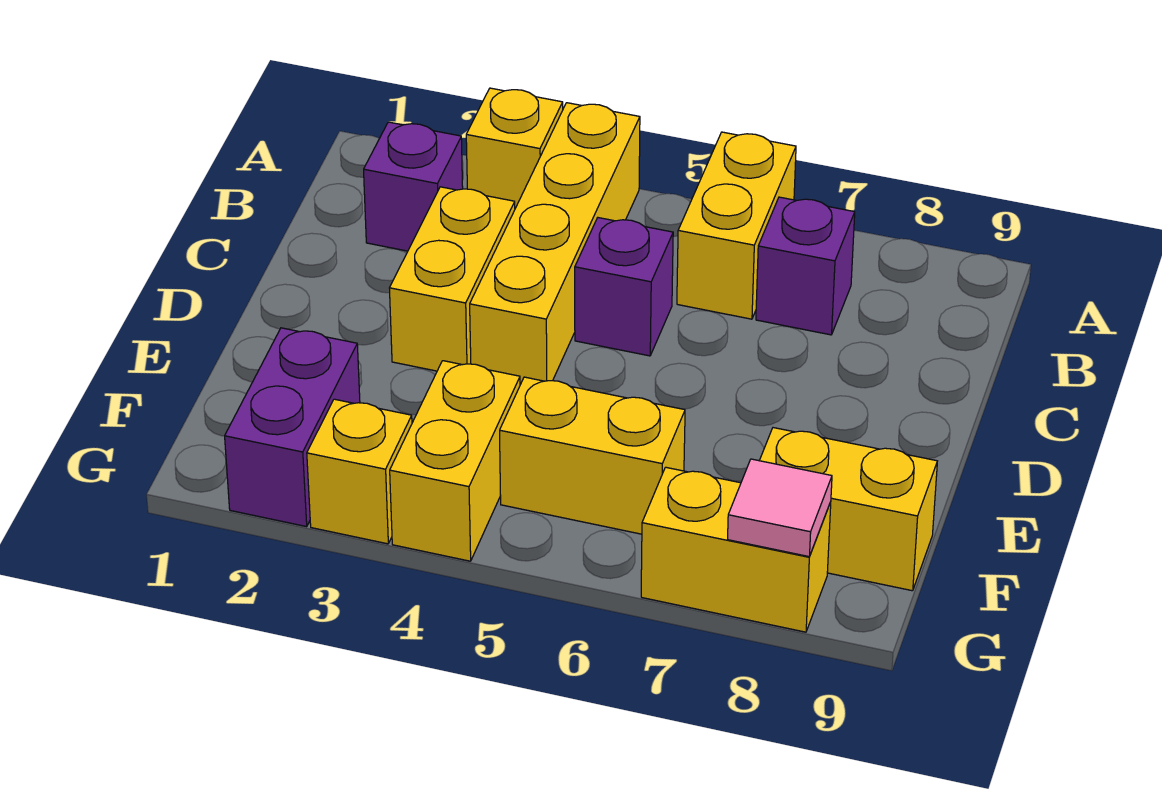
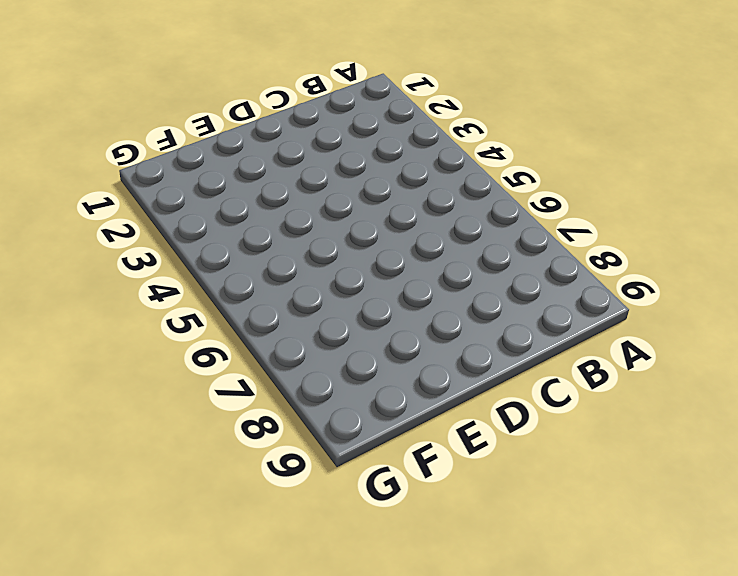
none -> yellow 1x1 brick [466,88,563,208]
none -> yellow 1x4 brick [470,103,640,385]
none -> yellow 1x2 brick [677,132,796,319]

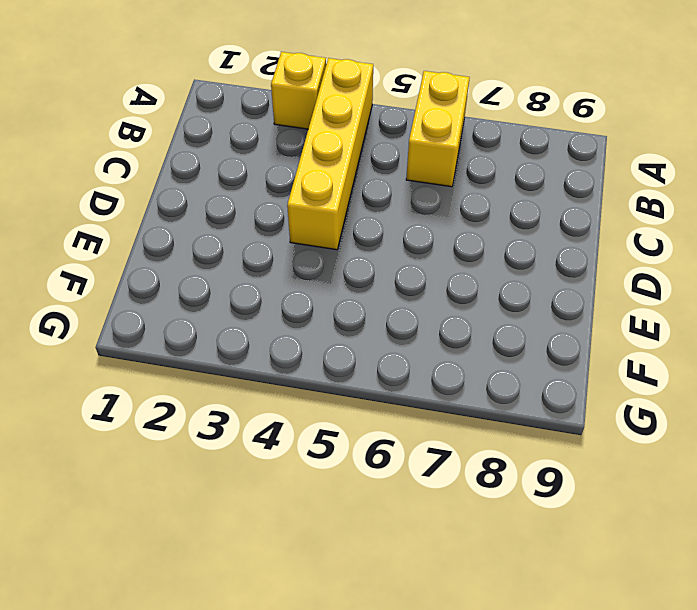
none -> purple 1x1 brick [364,122,463,251]
none -> purple 1x1 brick [756,197,855,335]
none -> yellow 1x2 brick [390,187,515,371]

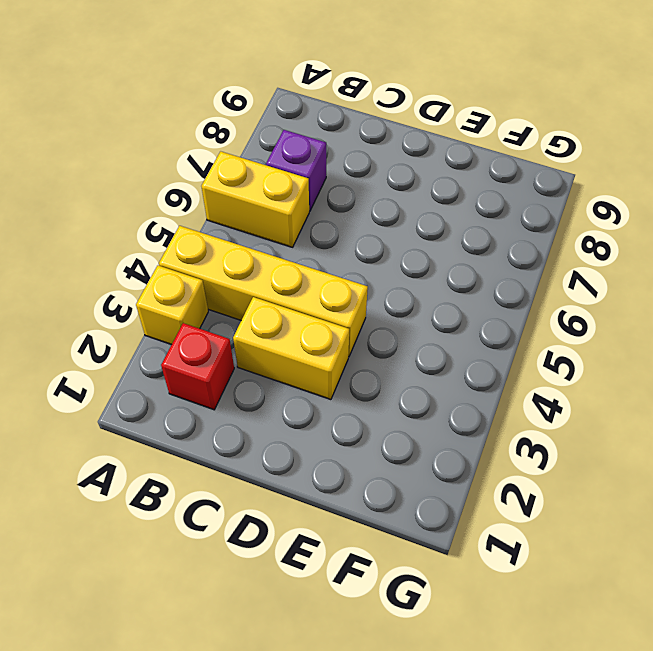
red 1x1 brick [161,323,234,410] -> purple 1x1 brick [364,122,463,251]
none -> purple 1x1 brick [575,218,673,356]
none -> purple 1x2 brick [225,328,360,527]
none -> yellow 1x2 brick [390,361,520,561]

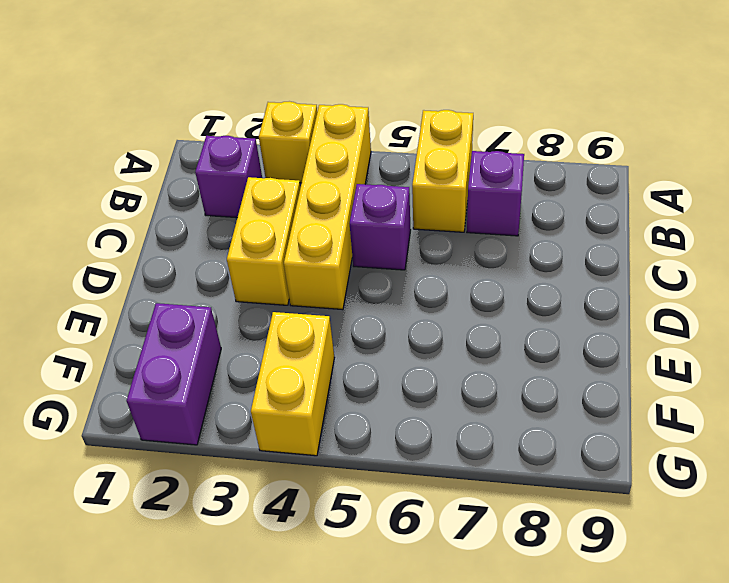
none -> yellow 1x2 brick [500,377,685,534]
none -> yellow 1x2 brick [759,428,937,591]
none -> yellow 1x1 brick [307,399,412,544]

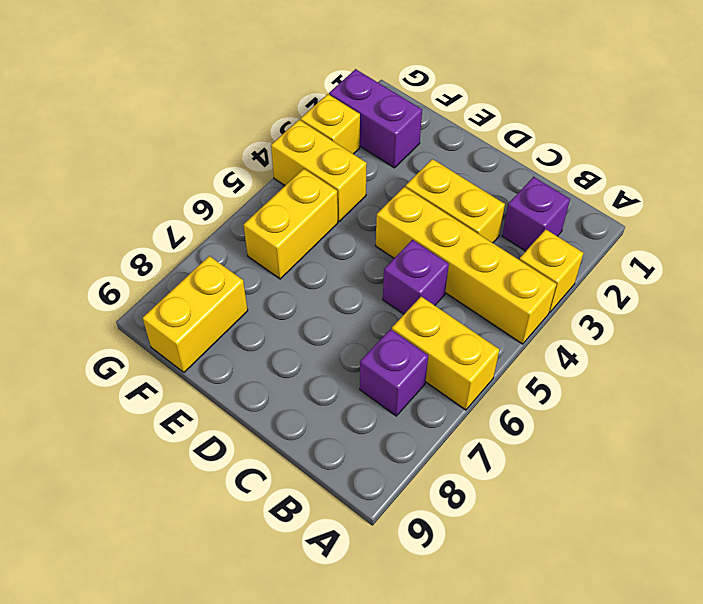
none -> yellow 1x2 brick [641,467,831,632]
none -> pink 1x1 tile [728,459,832,557]

